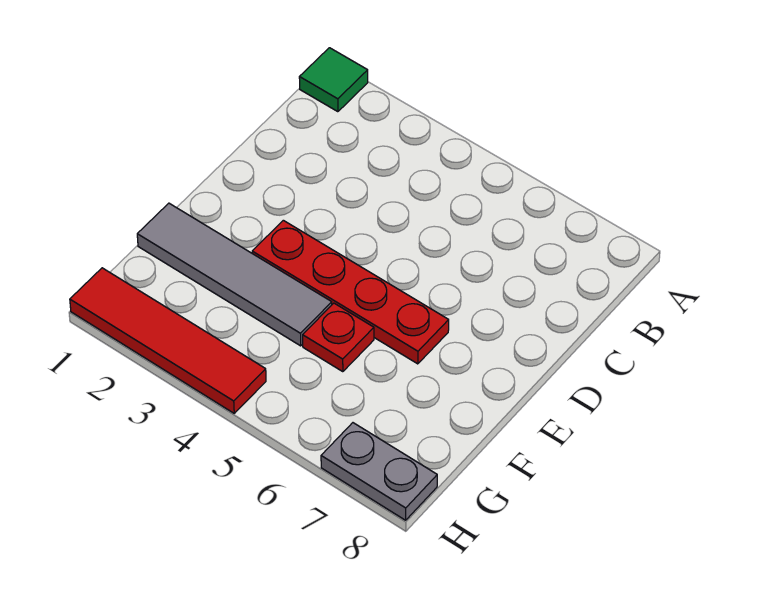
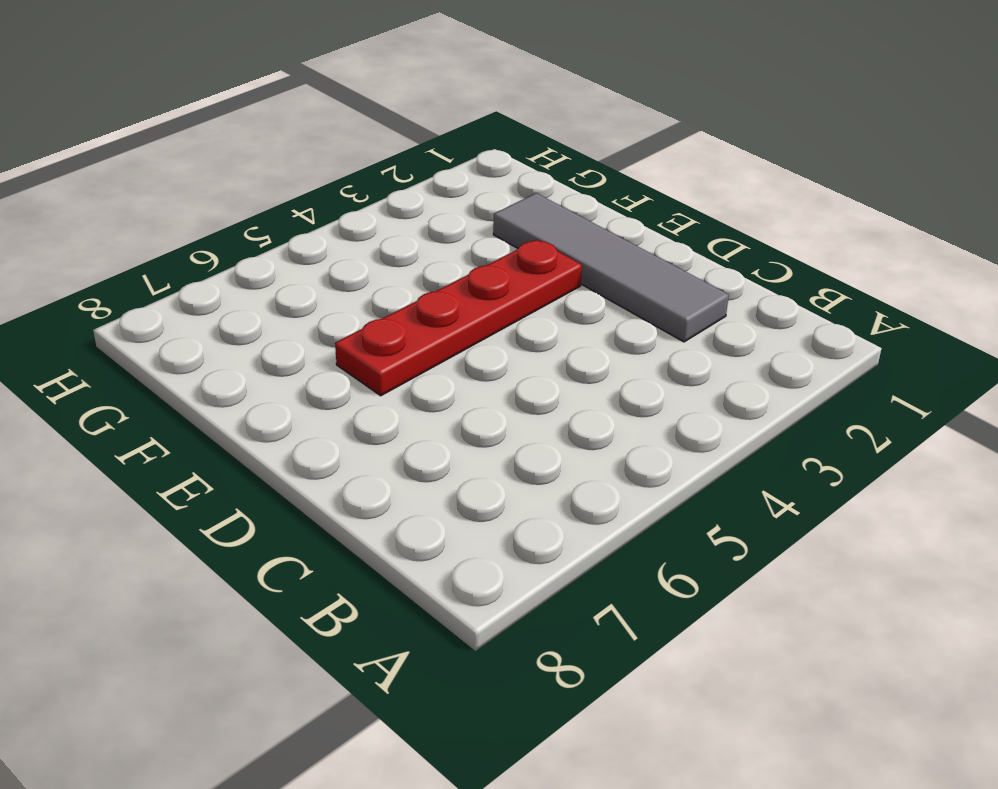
grey 1x4 tile [493,193,729,342] -> grey 1x4 tile turned to [137,203,332,346]
none -> green 1x1 tile [299,48,368,112]
none -> red 1x1 plate [303,303,374,372]

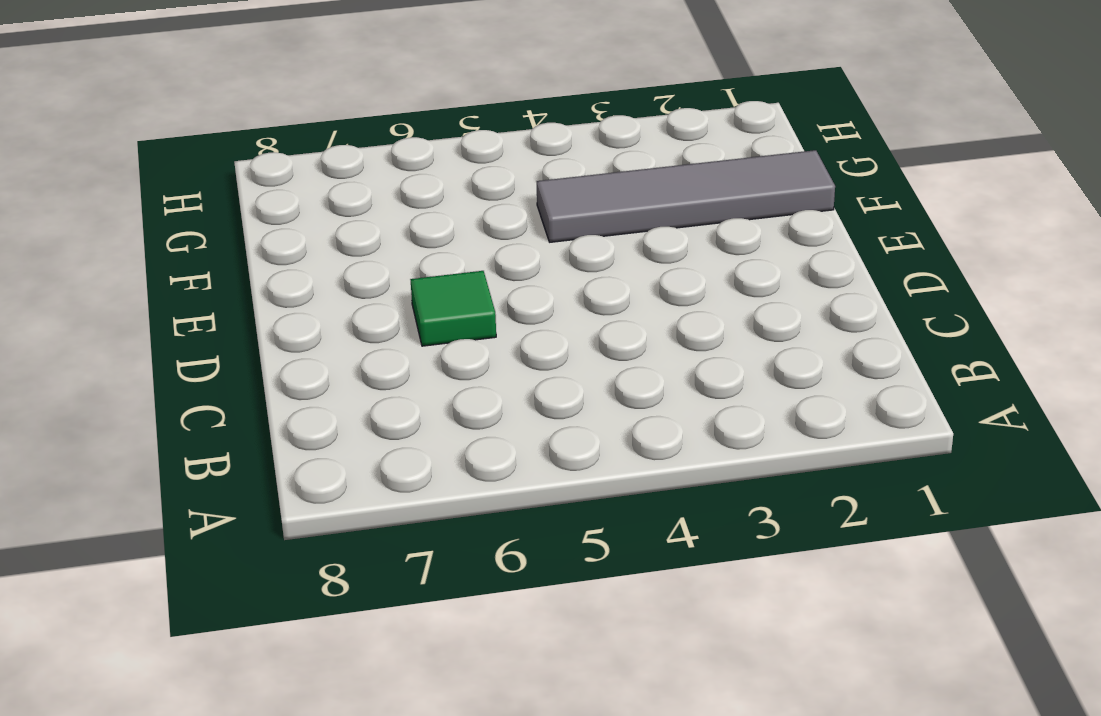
green 1x1 tile [410,271,496,346] -> green 1x1 tile moved to [299,48,368,112]
none -> red 1x4 plate [252,220,449,364]
none -> red 1x1 plate [303,303,374,372]

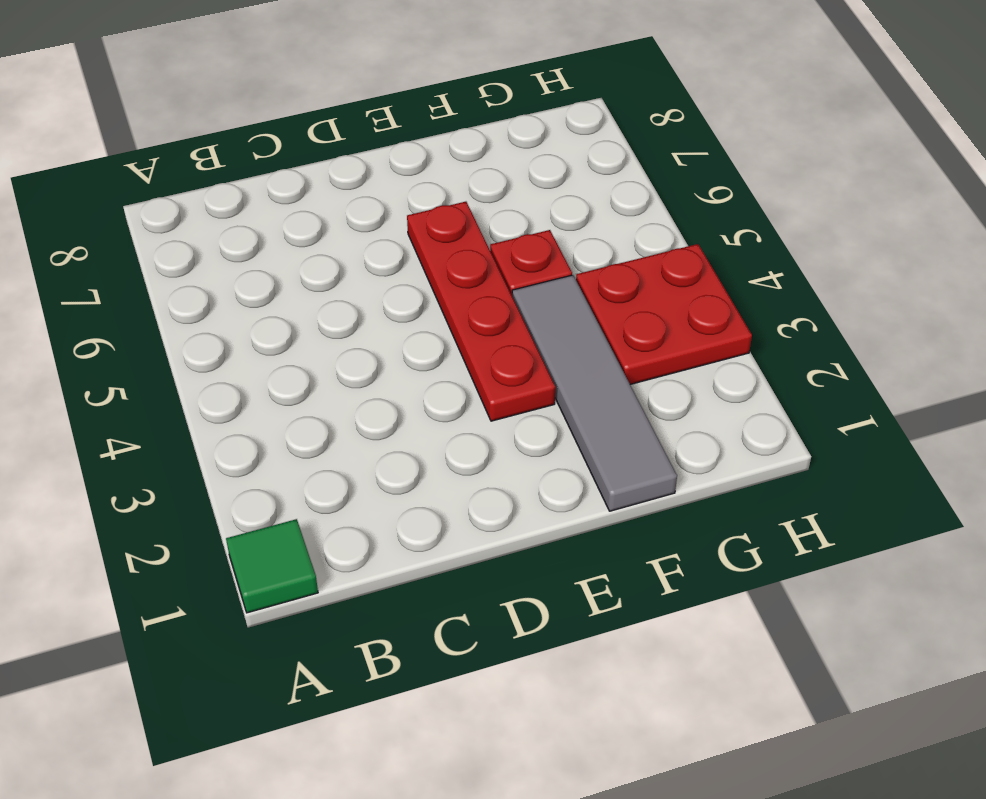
red 2x2 plate [576,244,752,384] -> red 1x4 tile [70,268,266,413]
none -> grey 1x2 plate [321,423,437,520]

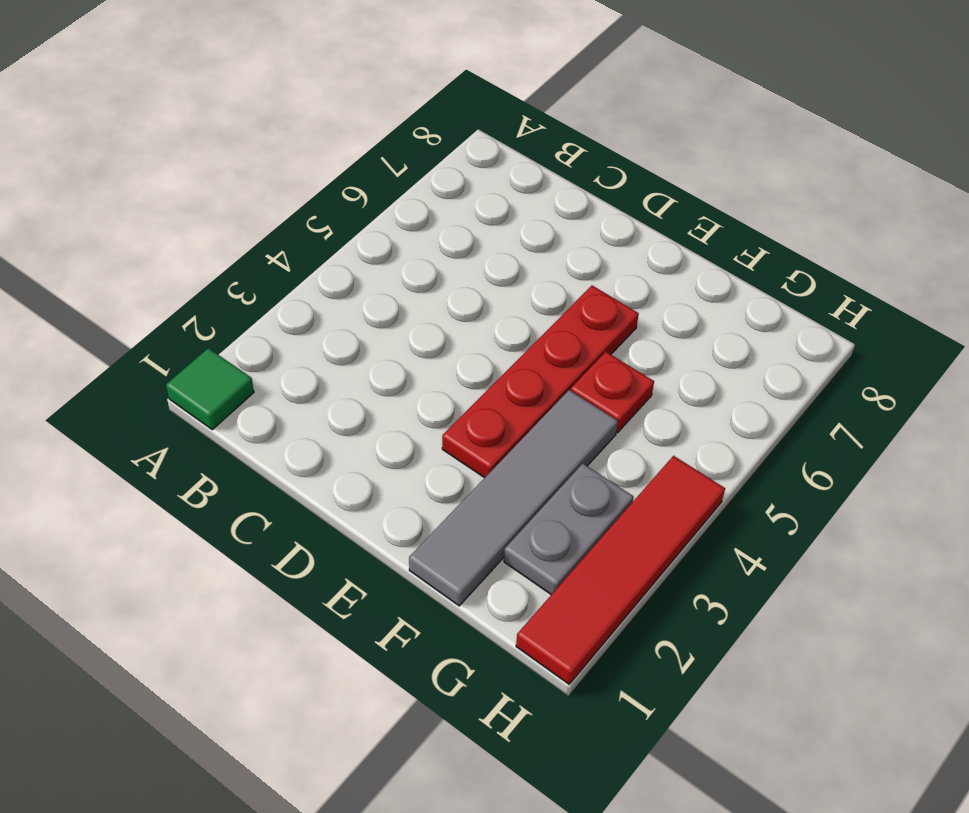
grey 1x2 plate [504,464,633,595] -> grey 1x2 plate moved to [321,423,437,520]

